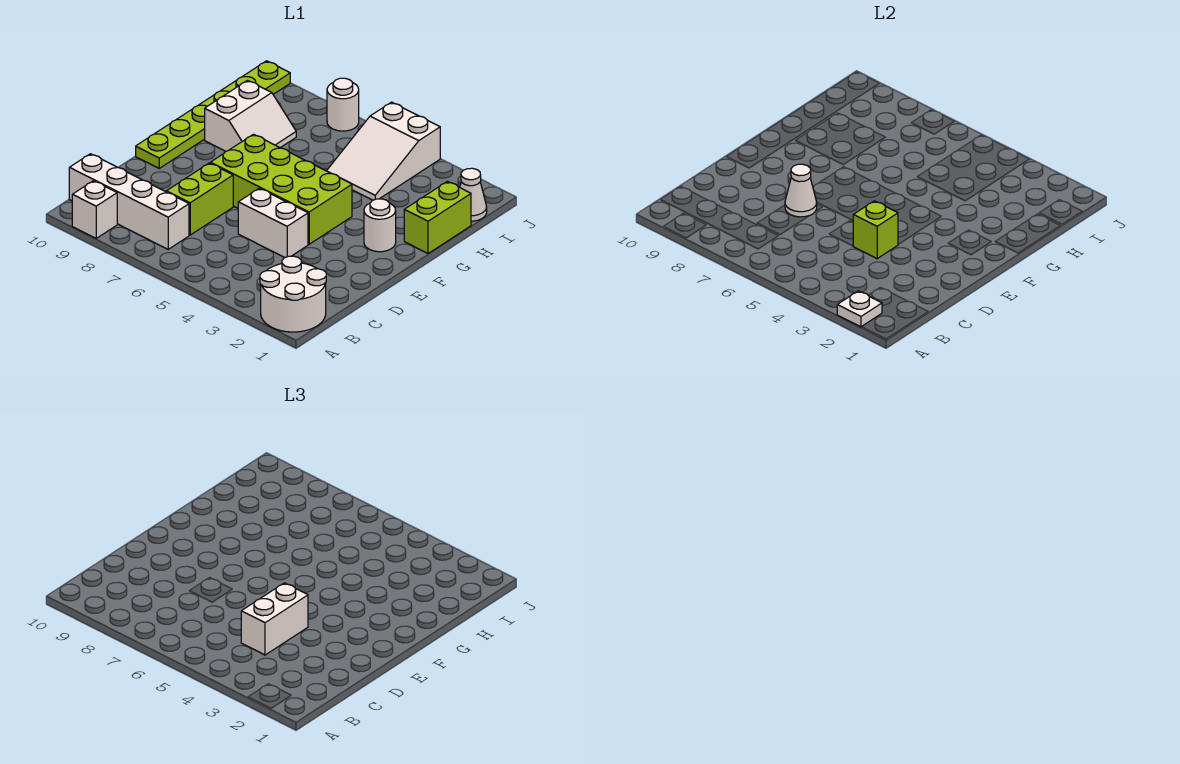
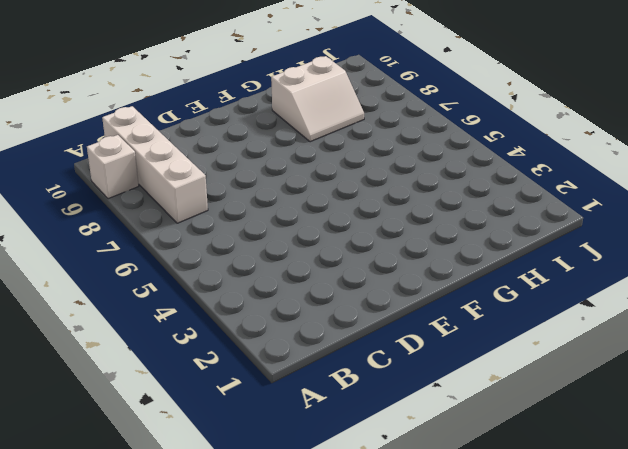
none -> white 2x2 round brick [260,256,326,332]
none -> lime 1x2 brick [166,163,233,235]
none -> white 1x2 brick [238,188,308,257]

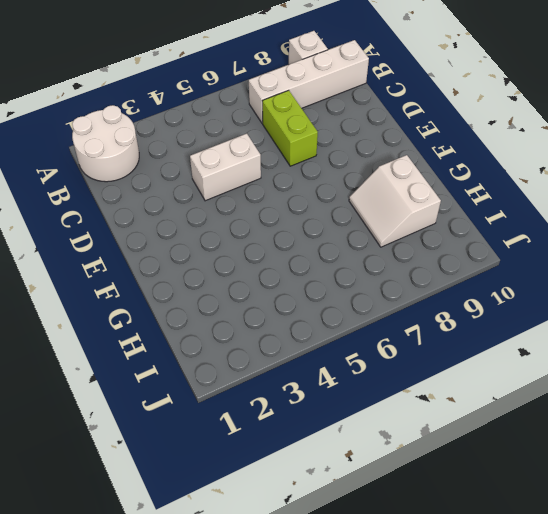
none -> lime 2x4 brick [210,134,352,244]
none -> lime 1x6 plate [136,61,290,168]
none -> white 1x1 round brick [364,199,396,252]

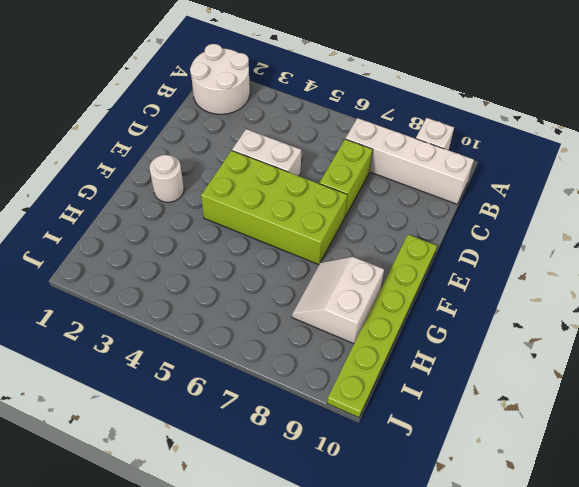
none -> lime 1x2 brick [404,181,471,254]
none -> white 2x3 slope [327,102,440,200]
none -> white 1x1 cone [460,168,487,221]

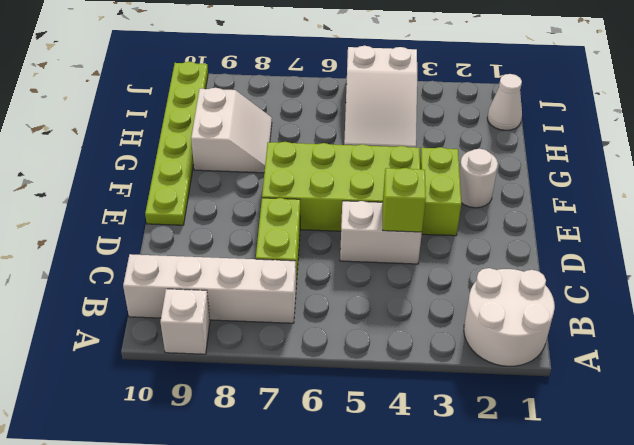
lime 1x2 brick [420,147,461,236] -> lime 1x2 brick moved to [404,181,471,254]
none -> white 1x1 round brick [327,78,359,131]
none -> white 1x1 plate [837,291,882,327]
none -> white 1x1 cone [785,164,817,217]

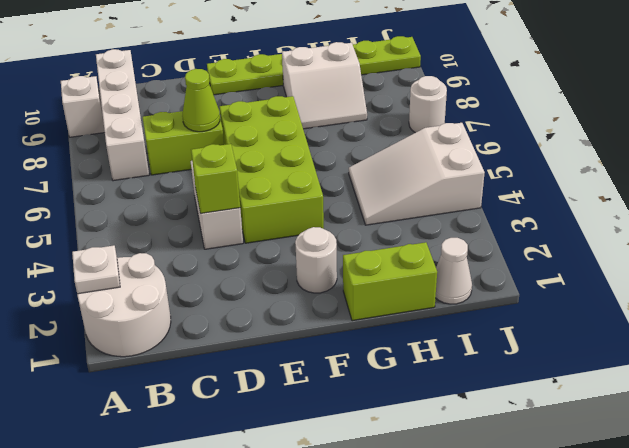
lime 1x1 cone [182,69,220,132] -> white 1x1 cone [785,164,817,217]
none -> white 1x2 brick [241,583,308,655]

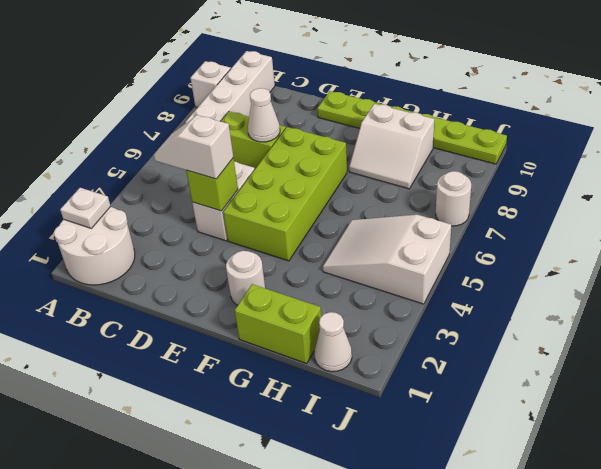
white 1x2 slope [154,115,233,179] -> white 1x2 brick [241,583,308,655]

